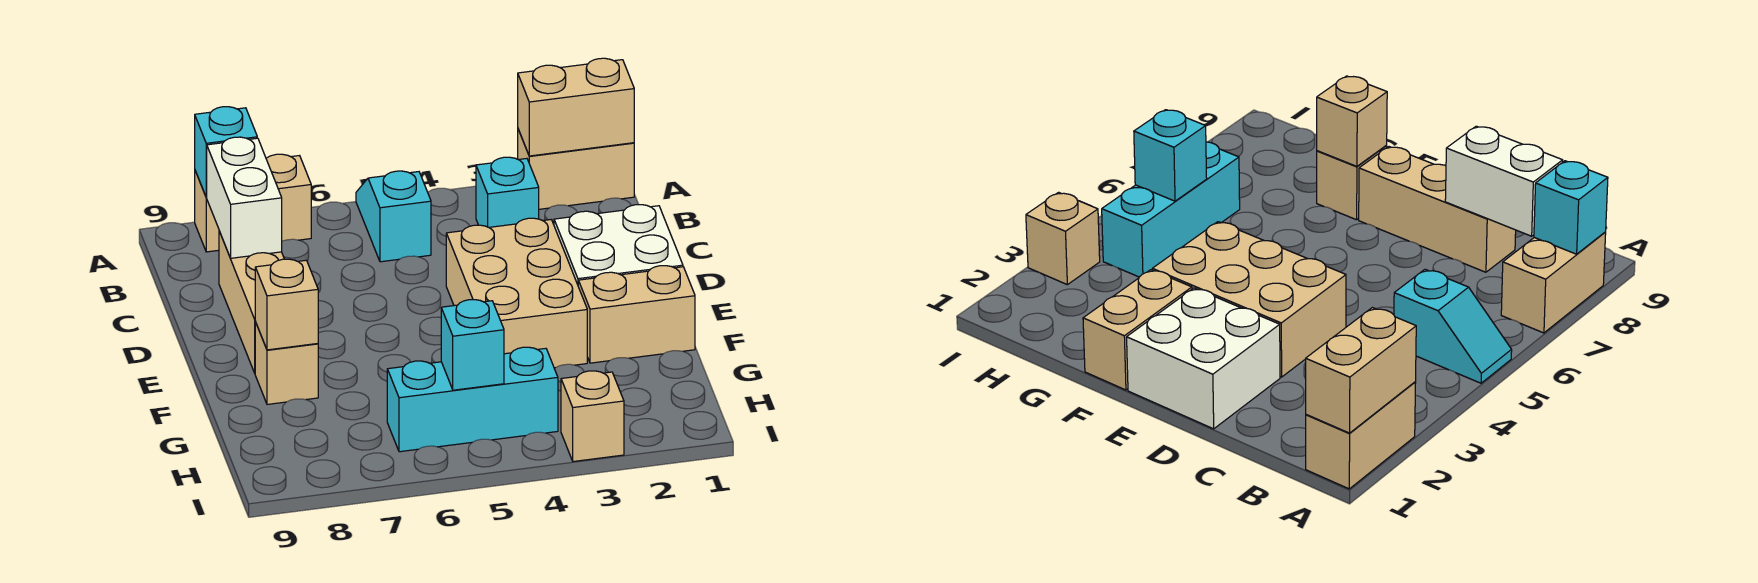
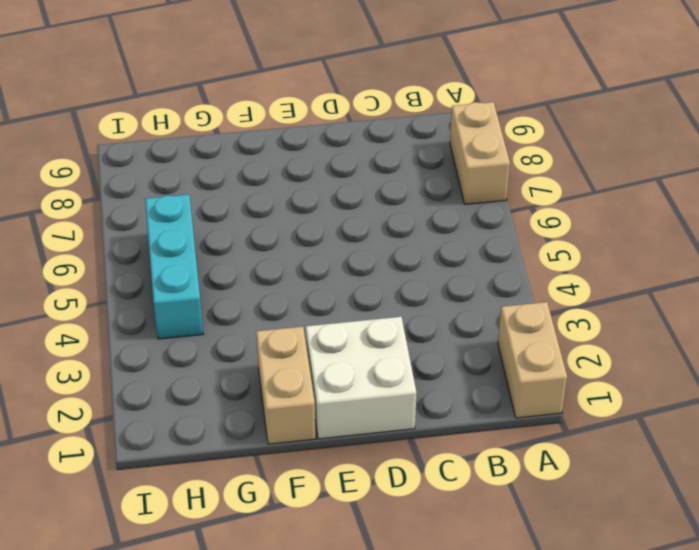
none -> cyan 1x2 slope [356,171,431,262]
none -> cyan 1x1 brick [476,157,539,227]
none -> tan 1x3 brick [219,231,284,373]

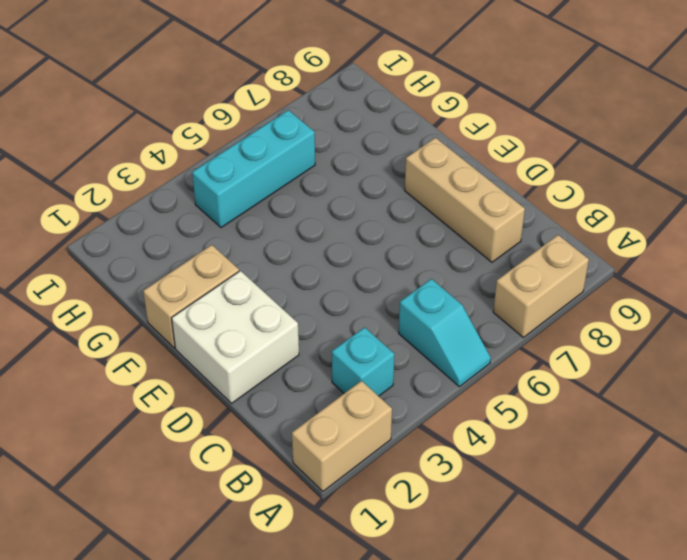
none -> tan 2x3 brick [446,218,587,368]
none -> tan 1x1 brick [255,322,318,404]
none -> tan 1x1 brick [561,371,624,462]

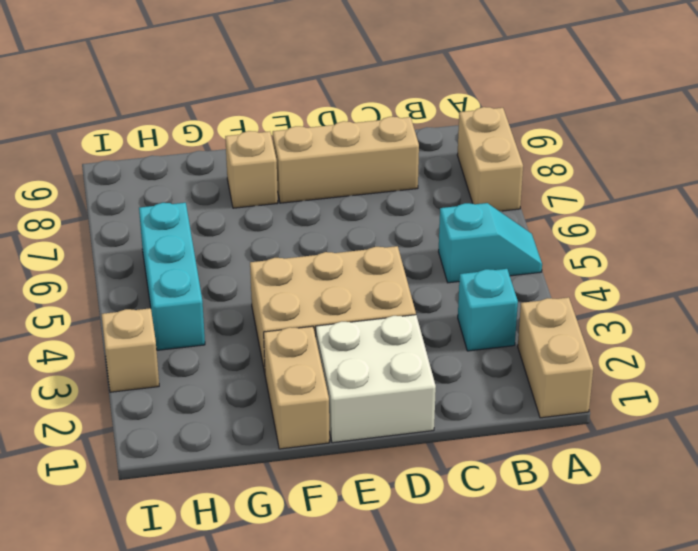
none -> tan 1x2 brick [518,58,634,156]
none -> cyan 1x1 brick [195,107,257,197]
none -> white 1x2 brick [207,137,282,258]

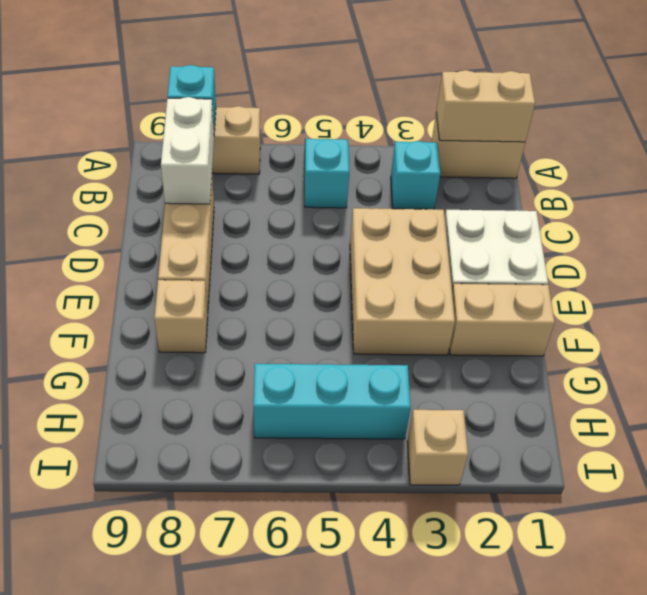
none -> tan 1x1 brick [255,259,318,350]
none -> cyan 1x1 brick [441,300,504,390]

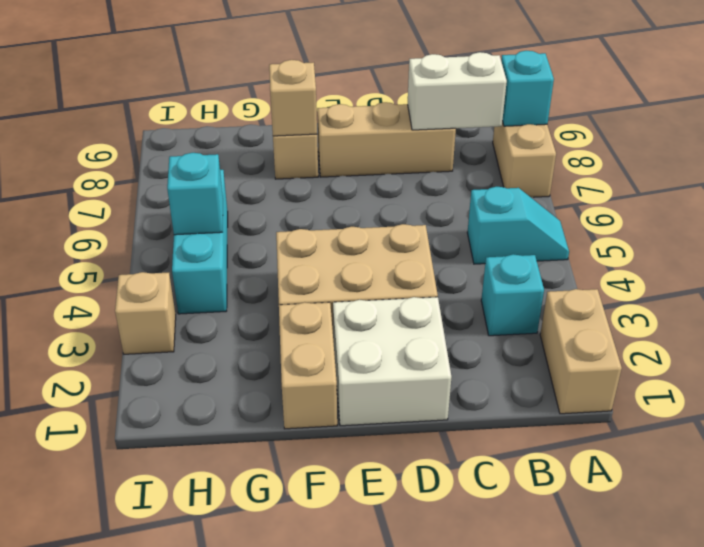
none -> tan 1x2 brick [518,58,634,156]

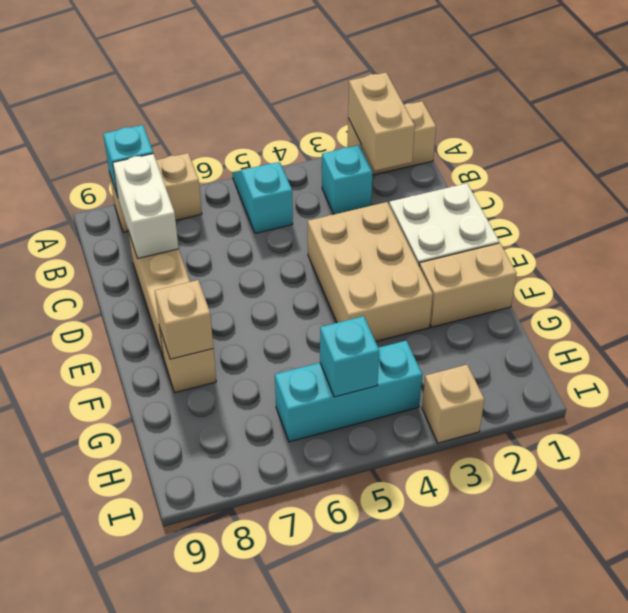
tan 1x2 brick [348,73,415,171] -> tan 1x2 brick turned to [518,58,634,156]

